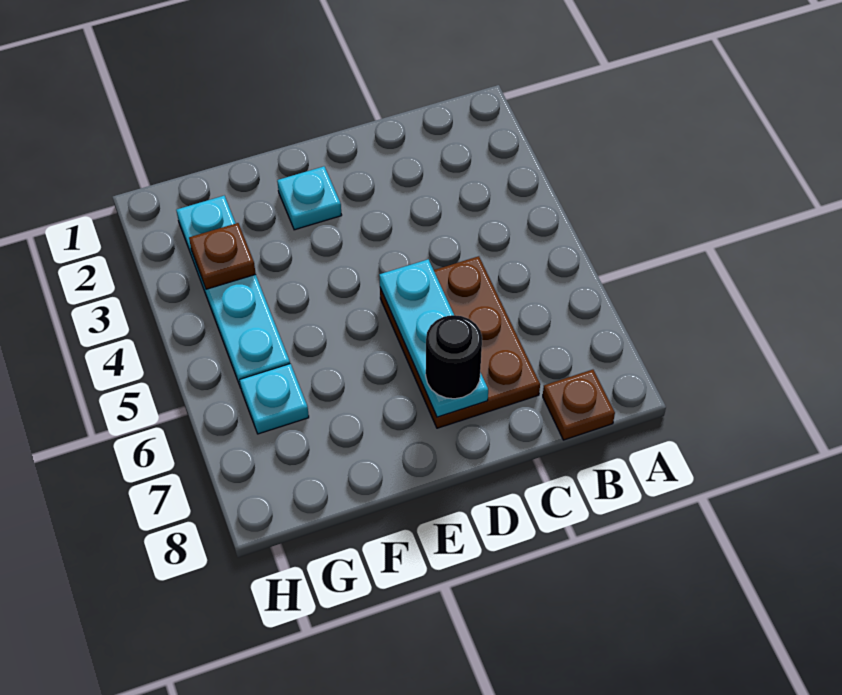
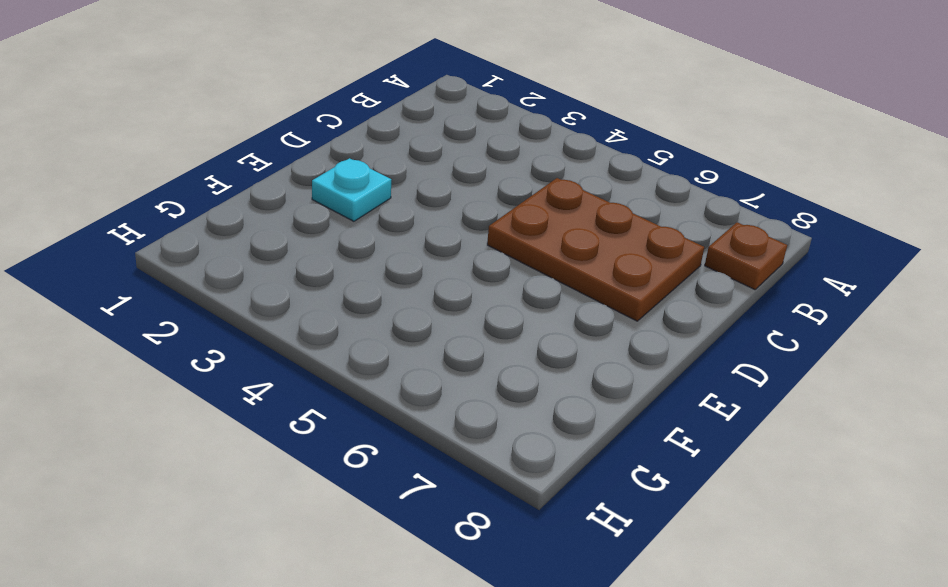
none -> cyan 1x4 plate [176,196,290,388]
none -> cyan 1x1 plate [240,364,309,434]

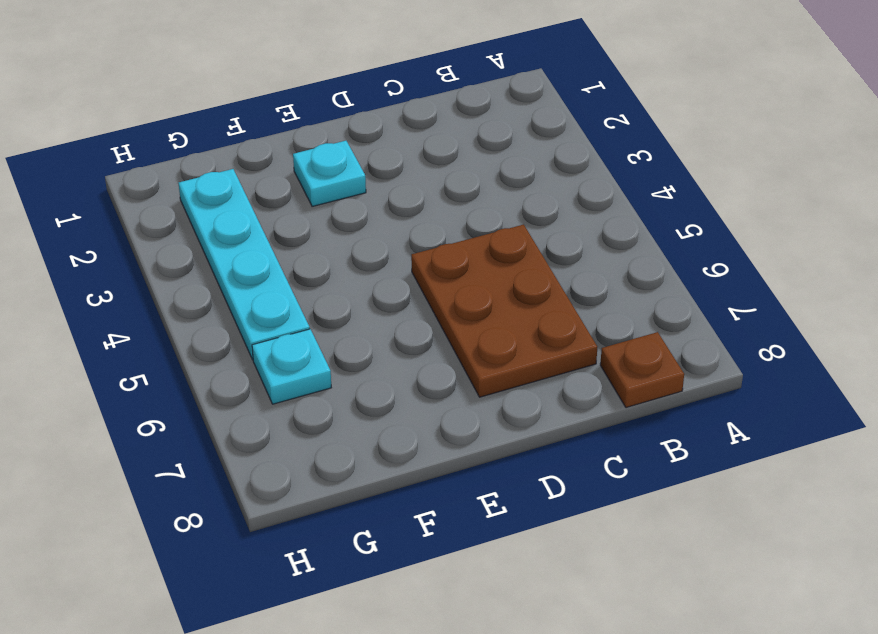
none -> cyan 1x3 plate [379,259,488,417]
none -> brown 1x1 plate [189,223,256,289]

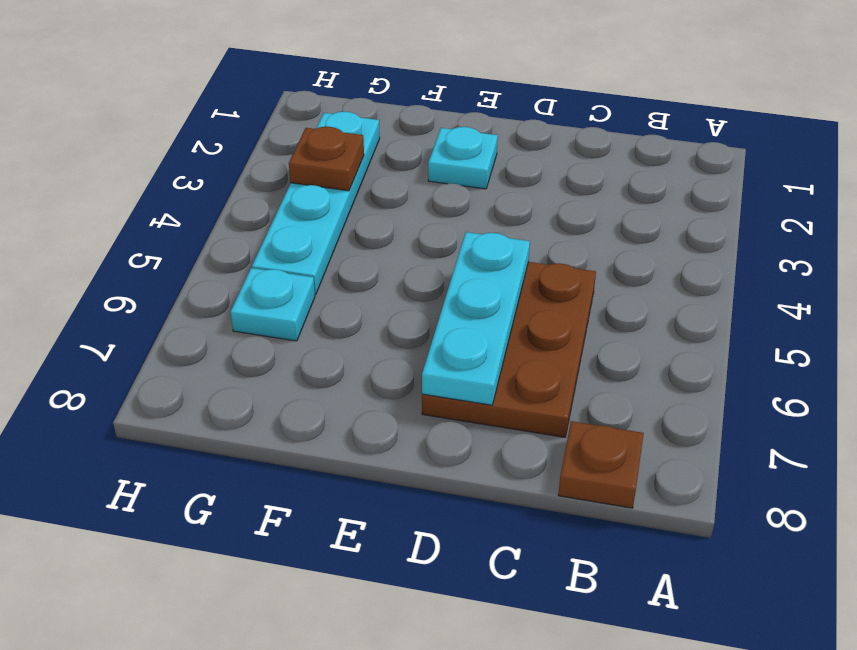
none -> black 1x1 round brick [426,315,482,399]

